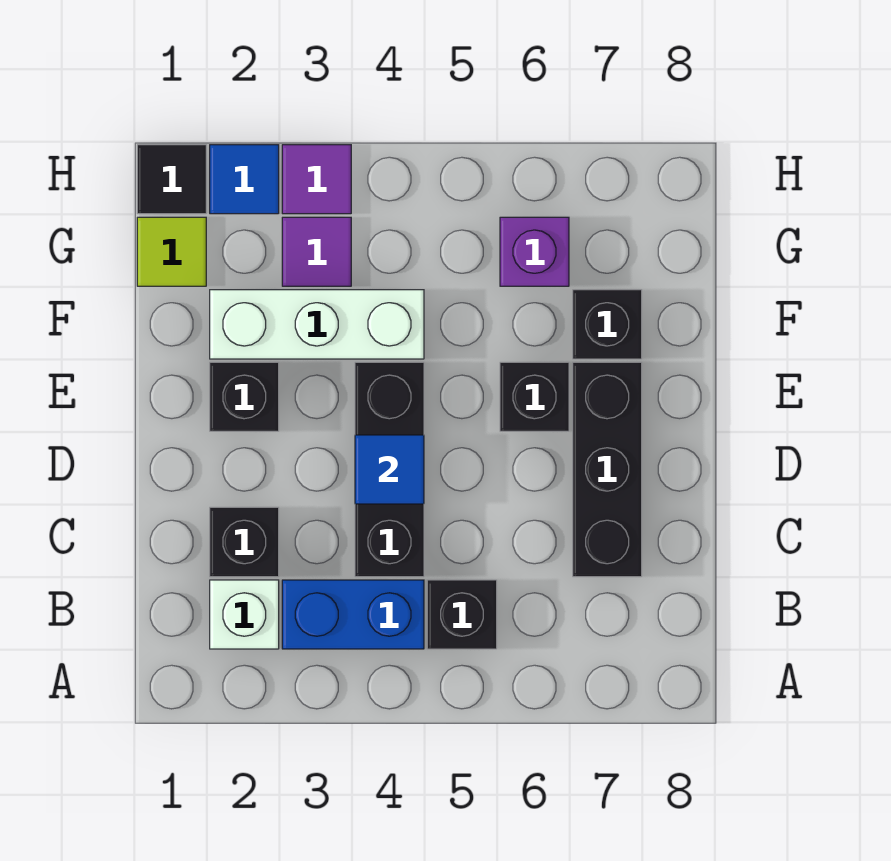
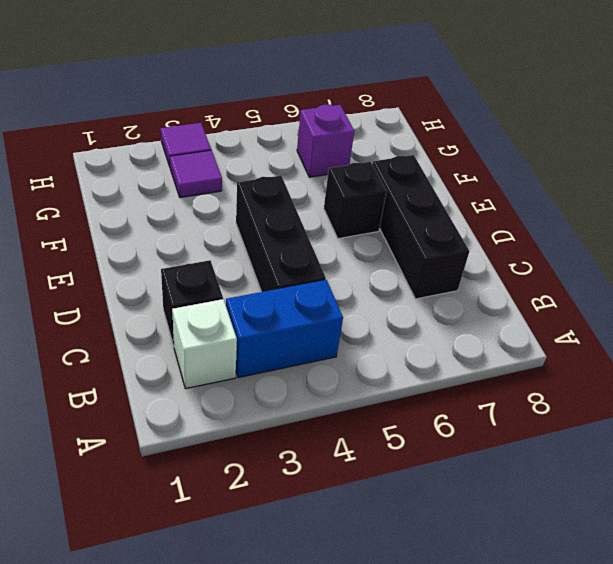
none -> black 1x1 brick [427,580,497,649]
none -> black 1x1 brick [210,362,279,431]
none -> white 1x3 brick [210,290,424,359]

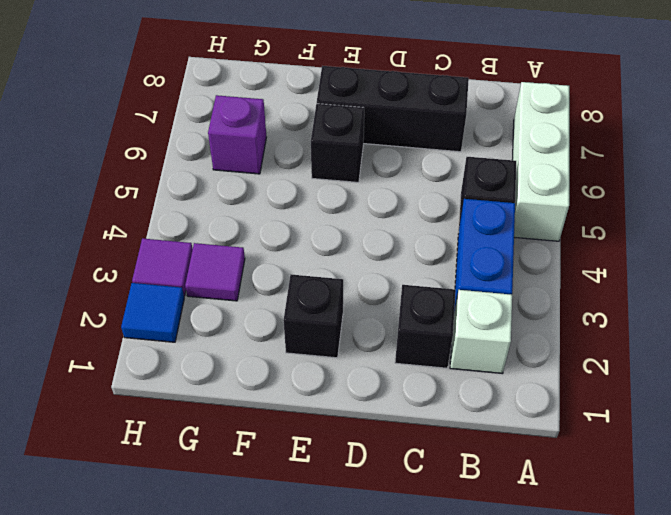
white 1x3 brick [512,82,569,241] -> white 1x3 brick moved to [210,290,424,359]
none -> black 1x3 brick [355,362,424,577]
none -> black 1x1 brick [573,290,642,359]
none -> lime 1x1 tile [137,217,206,286]

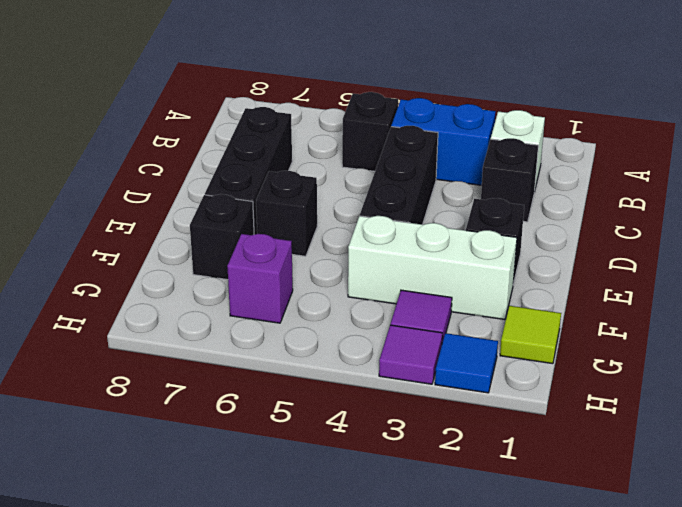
none -> black 1x1 tile [137,145,206,214]
none -> blue 1x1 tile [355,435,424,504]

